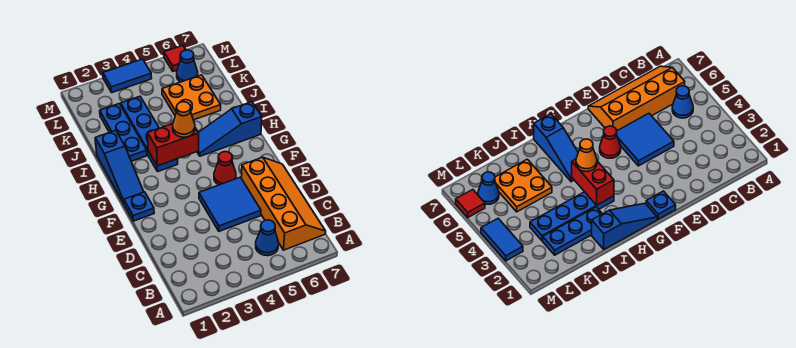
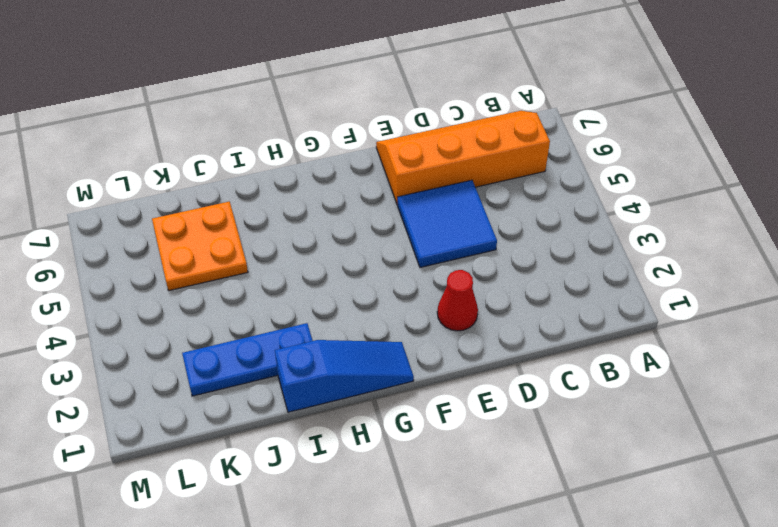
red 1x1 cone [437,270,478,331] -> red 1x1 cone moved to [214,152,236,185]
none -> blue 1x1 cone [256,220,279,256]
none -> blue 1x1 plate [124,192,154,221]
none -> blue 1x4 plate [121,96,178,172]

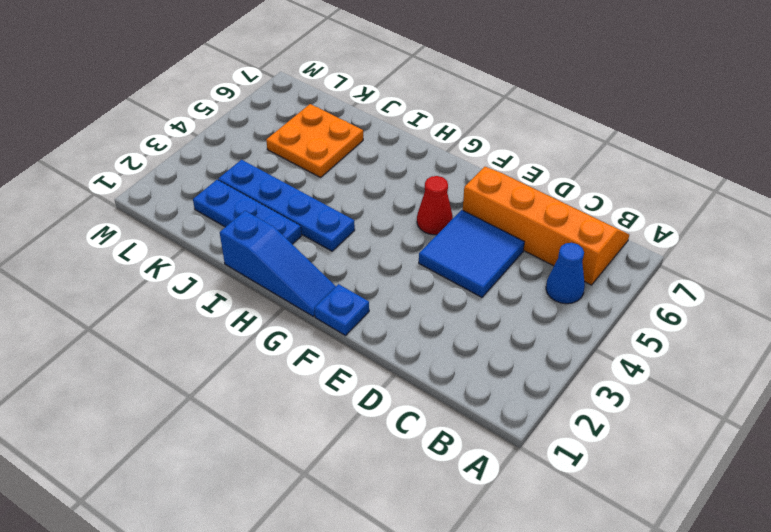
none -> blue 1x3 slope [197,102,262,156]
none -> blue 1x1 cone [177,50,198,82]
none -> blue 1x2 tile [103,59,152,92]

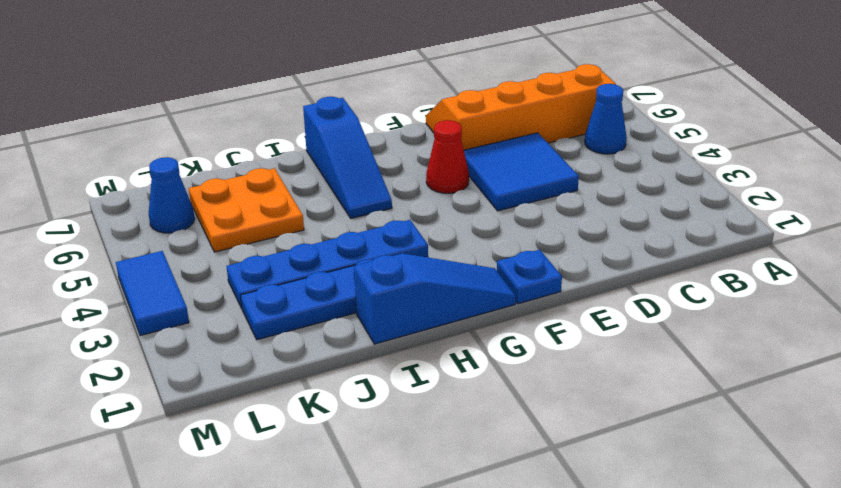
none -> red 1x1 tile [164,45,186,71]
none -> red 1x2 brick [148,124,199,166]
none -> orange 1x1 cone [173,102,195,137]

